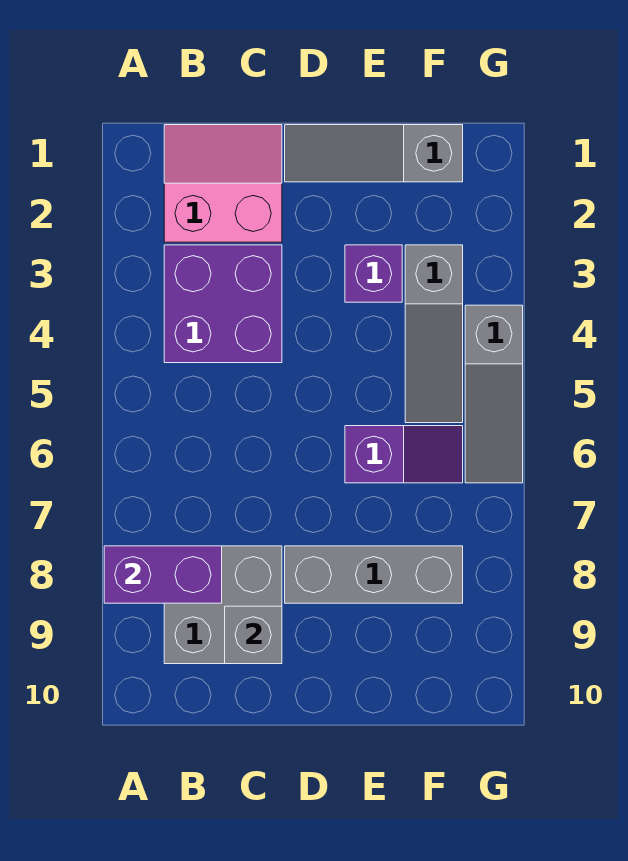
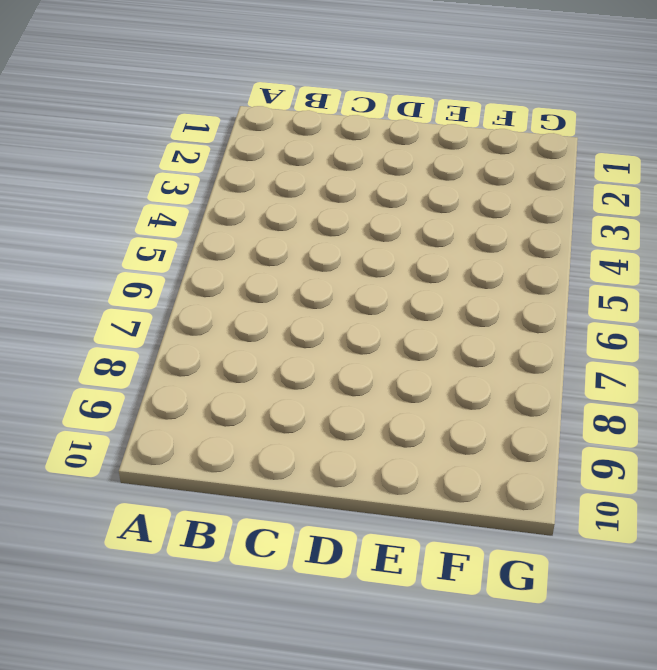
none -> pink 2x2 slope [164,125,282,242]
none -> purple 2x2 brick [164,245,282,363]

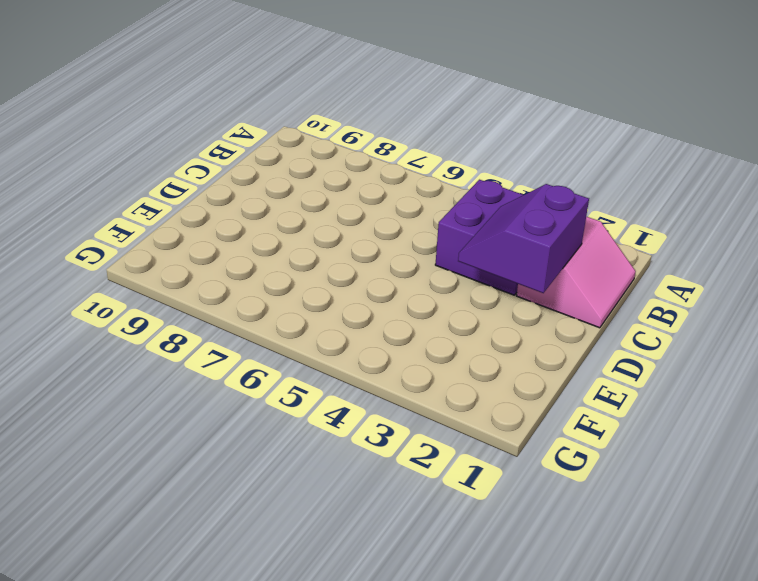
purple 2x2 slope [458,184,589,293] -> none
none -> grey 2x2 brick [164,546,282,664]
none -> grey 1x3 slope [285,125,463,182]

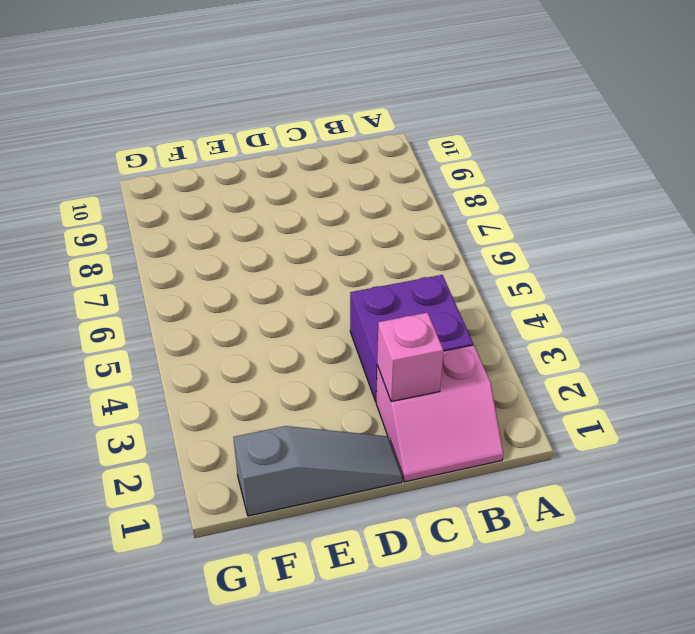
pink 1x1 brick [377,313,443,402] -> none
none -> grey 2x2 brick [164,546,282,664]
none -> grey 1x3 brick [285,546,463,603]

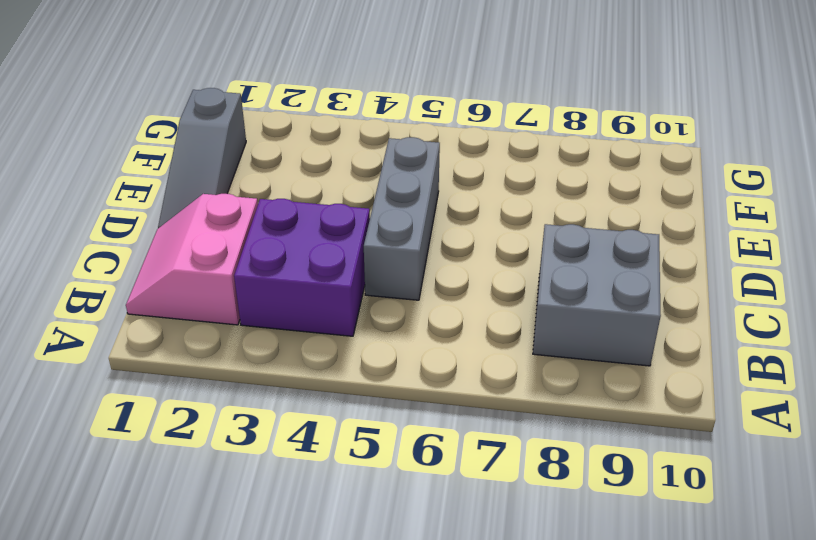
grey 1x3 brick [364,137,440,300] -> grey 1x3 brick moved to [285,546,463,603]
none -> purple 1x1 brick [345,245,402,302]
none -> purple 1x2 slope [345,426,463,483]

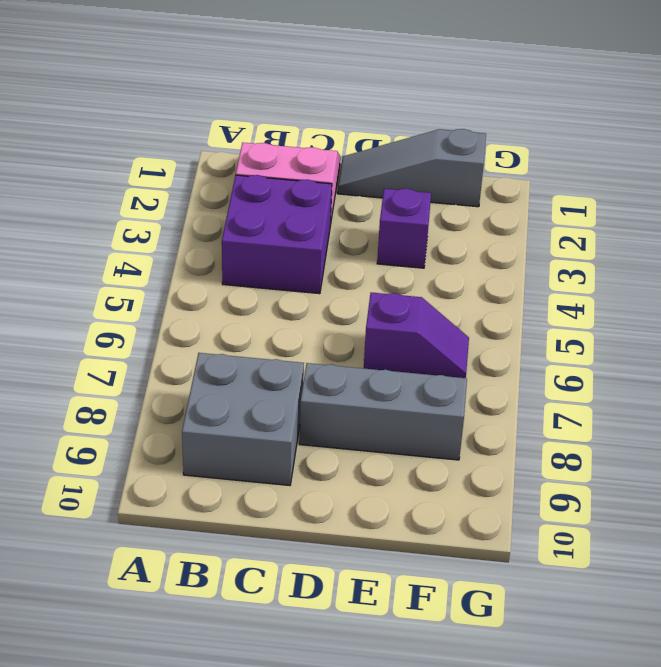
none -> grey 1x3 slope [405,245,463,423]
none -> grey 1x3 slope [465,305,523,483]

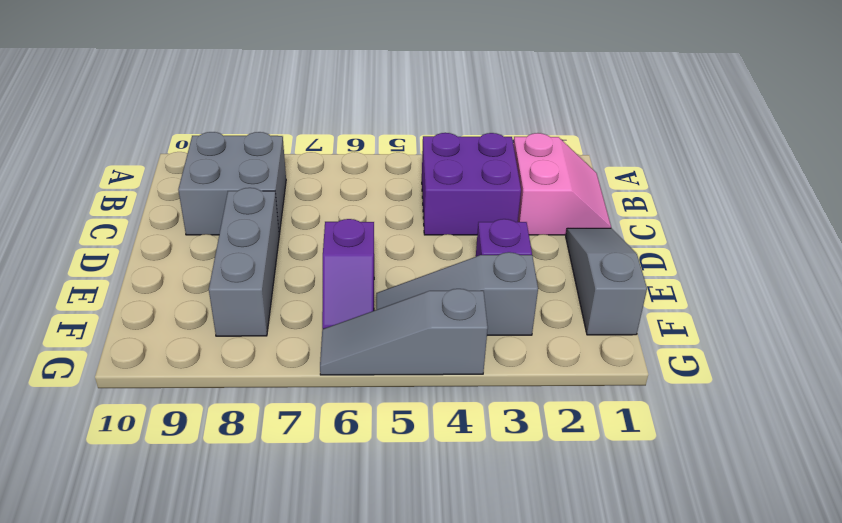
none -> purple 1x2 brick [104,546,222,603]
none -> grey 1x1 brick [225,606,282,664]

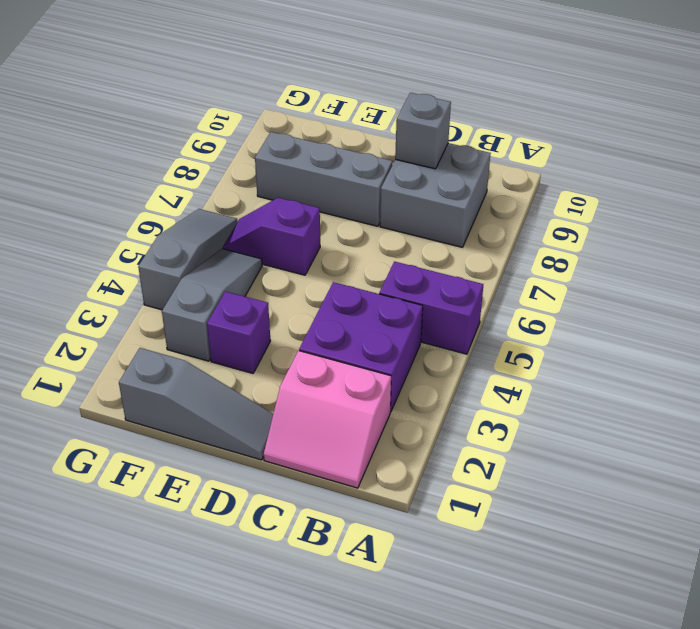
purple 1x2 brick [379,261,483,354] -> purple 1x2 brick moved to [104,546,222,603]

